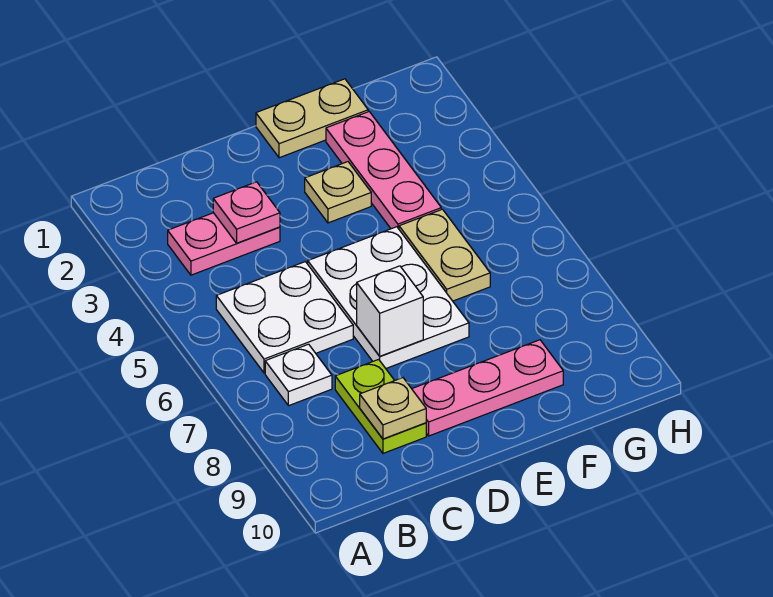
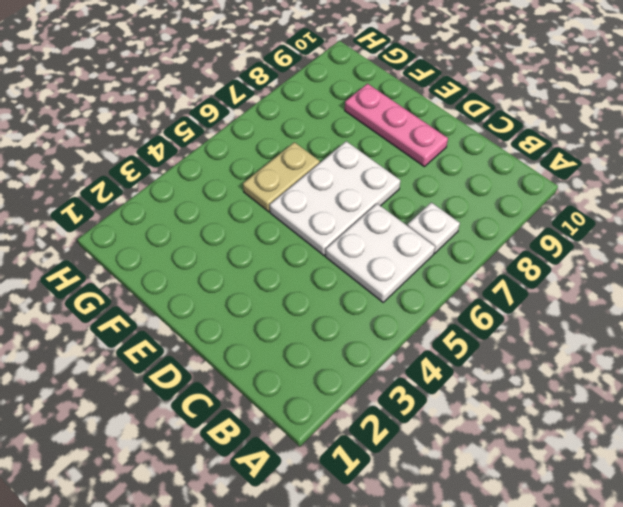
none -> pink 1x2 plate [168,213,280,275]
none -> lime 1x2 plate [335,359,426,453]
none -> tan 1x2 plate [256,79,368,158]

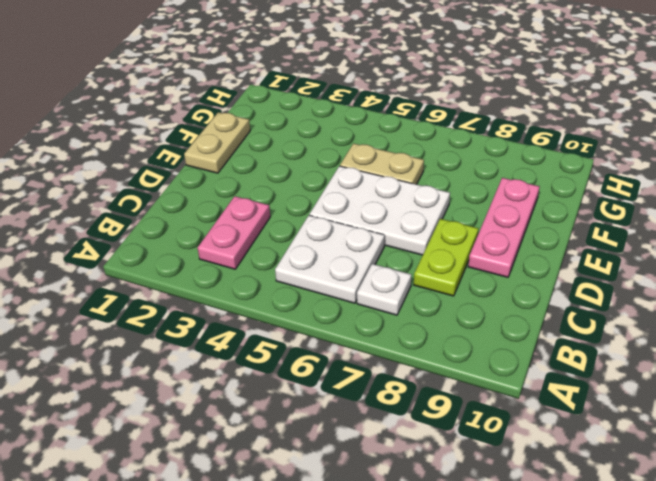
lime 1x2 plate [414,219,479,296] -> lime 1x2 plate turned to [335,359,426,453]
none -> tan 1x1 plate [305,162,371,223]
none -> pink 1x3 plate [326,112,441,229]
none -> pink 1x1 plate [213,182,280,243]

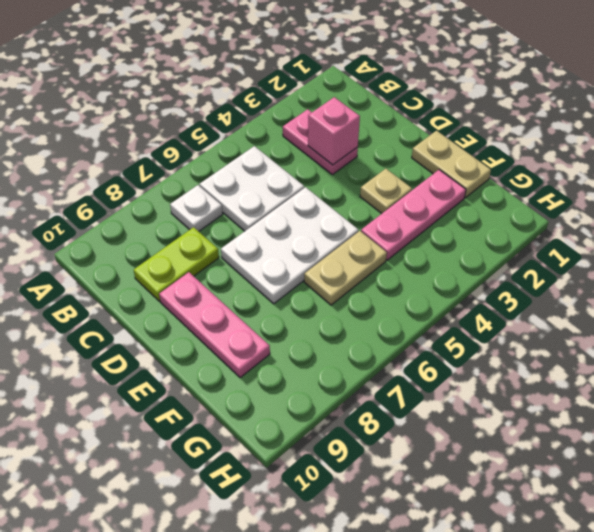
pink 1x1 brick [308,97,360,165] -> pink 1x1 plate [213,182,280,243]
none -> tan 1x1 plate [360,378,426,439]
none -> white 1x1 brick [357,266,423,356]

